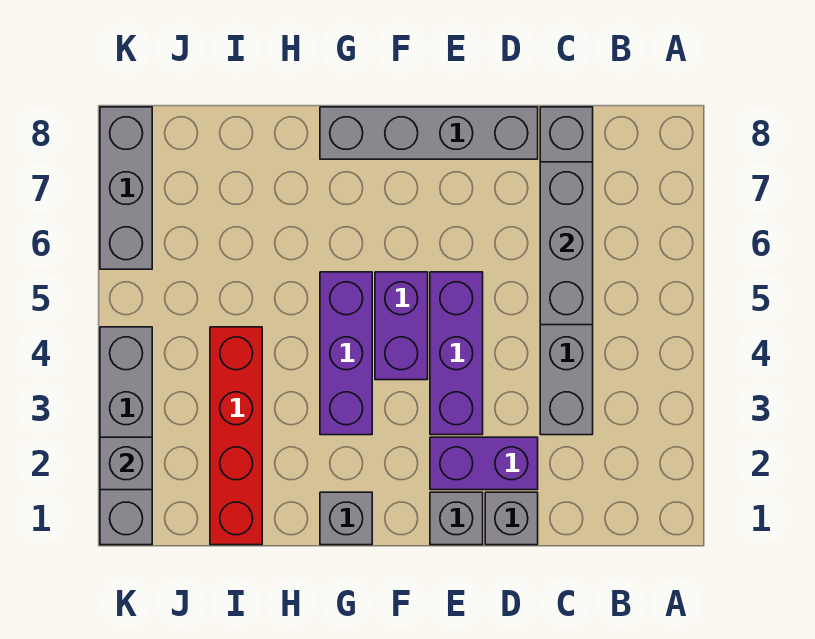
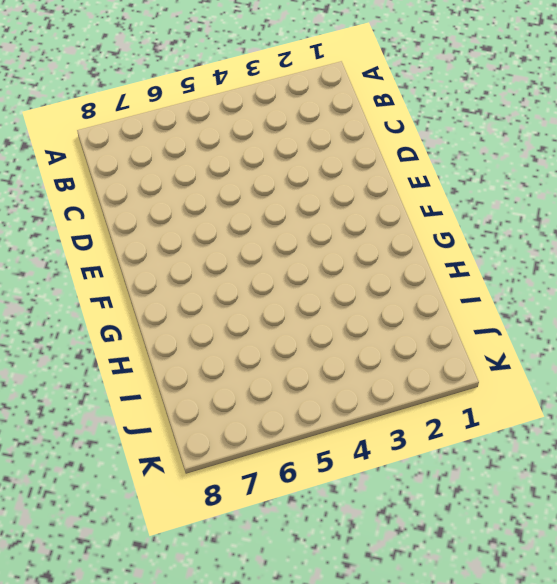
none -> grey 1x6 brick [540,107,593,435]
none -> grey 1x1 brick [485,492,538,545]
none -> purple 1x2 brick [430,437,538,490]

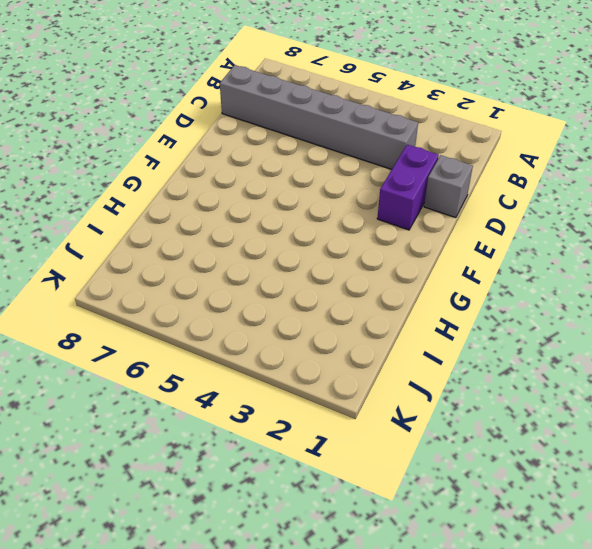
none -> grey 1x4 brick [320,107,538,159]
none -> grey 1x1 brick [430,492,483,545]
none -> purple 1x3 brick [430,272,483,435]

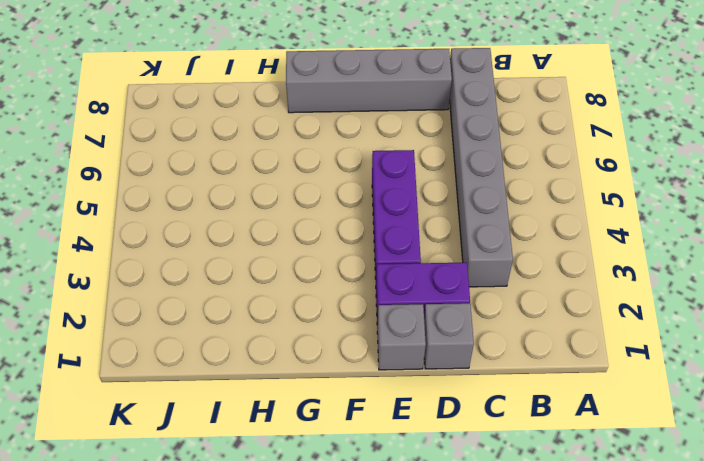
none -> purple 1x2 brick [375,272,428,380]
none -> grey 1x1 brick [320,492,372,545]
none -> purple 1x3 brick [320,272,372,435]

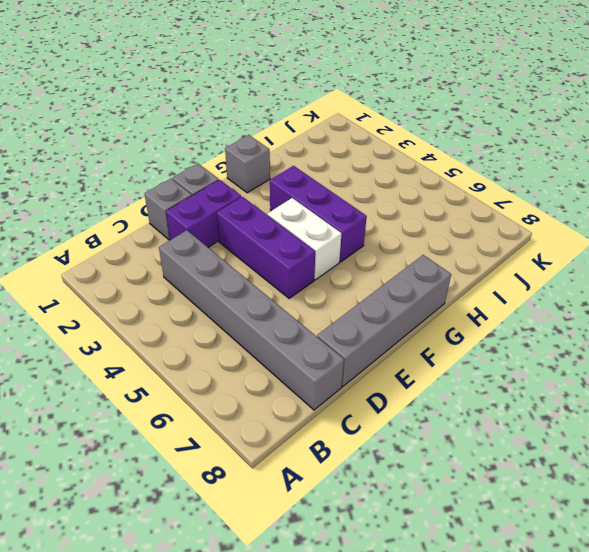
white 1x2 brick [267,198,342,280] -> purple 1x2 brick [375,272,428,380]
none -> red 1x4 brick [210,327,262,545]
none -> grey 1x4 brick [100,327,152,545]
none -> grey 1x3 brick [100,107,152,269]

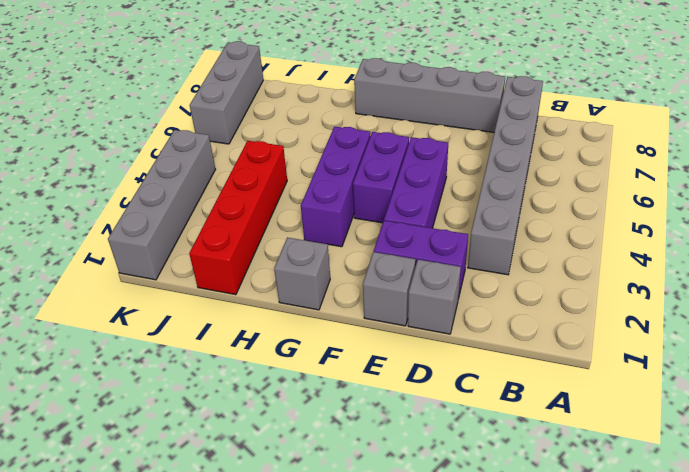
none -> grey 1x3 brick [540,162,593,325]
none -> grey 1x1 brick [100,437,152,490]

